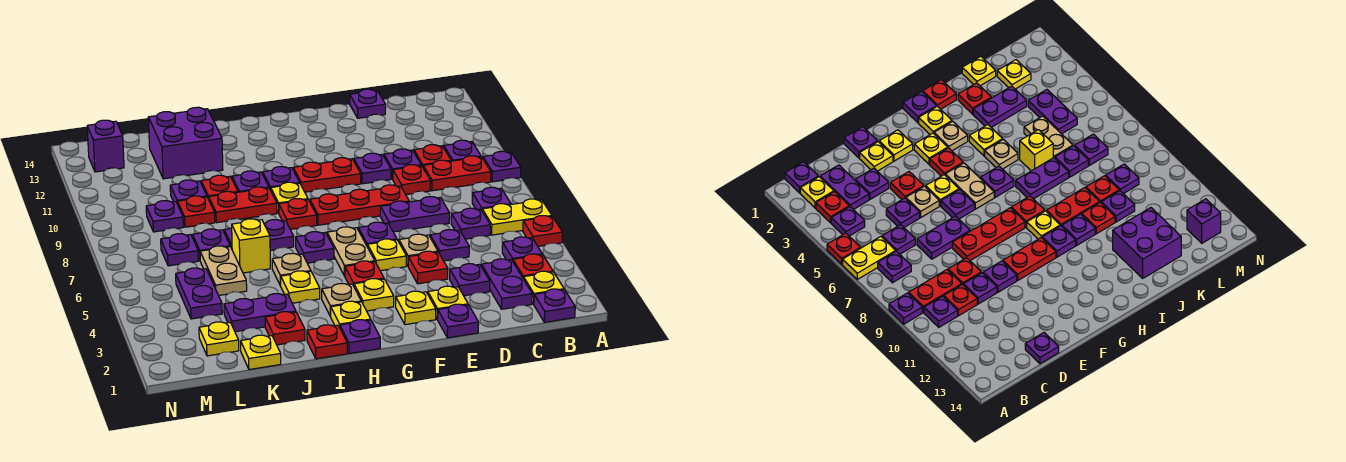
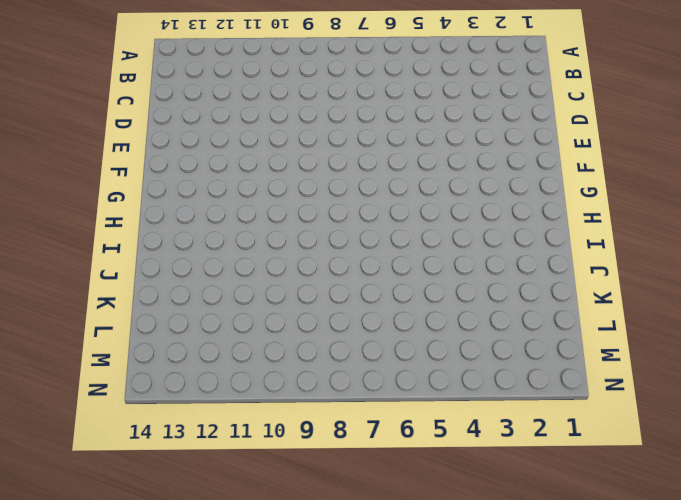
none -> red 1x1 plate [523,216,563,246]
none -> yellow 1x2 plate [482,199,552,235]
none -> purple 1x1 plate [483,151,521,182]
none -> purple 1x1 plate [534,289,575,322]

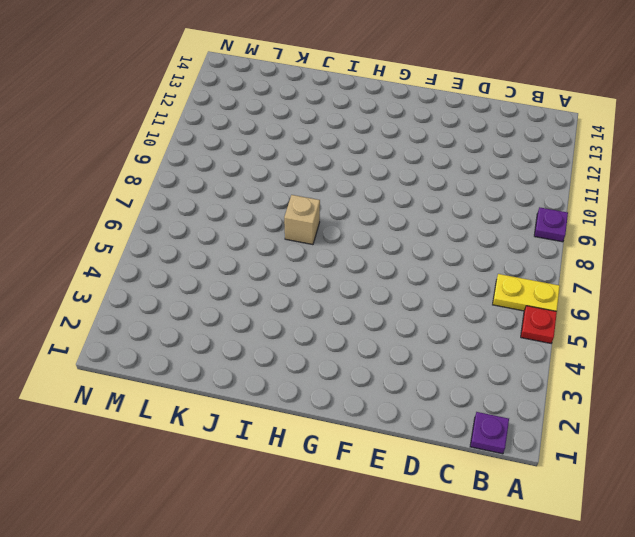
tan 1x1 brick [284,195,320,245] -> purple 1x2 plate [224,220,294,250]
none -> yellow 1x1 plate [524,271,564,304]
none -> red 1x1 plate [513,254,553,279]
none -> purple 1x1 plate [502,237,542,261]
none -> purple 1x1 plate [472,187,511,210]

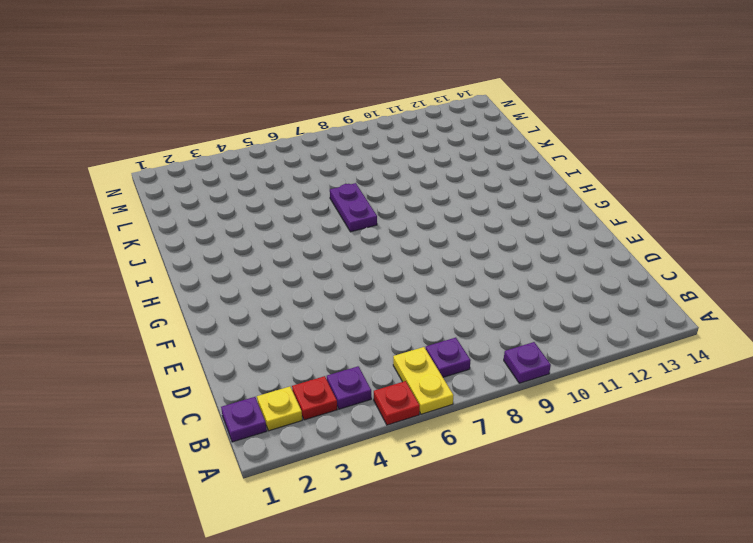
none -> red 1x2 plate [423,156,491,191]
none -> purple 1x1 plate [444,140,481,161]
none -> purple 1x2 plate [481,259,532,309]
none -> purple 1x1 plate [451,208,490,239]

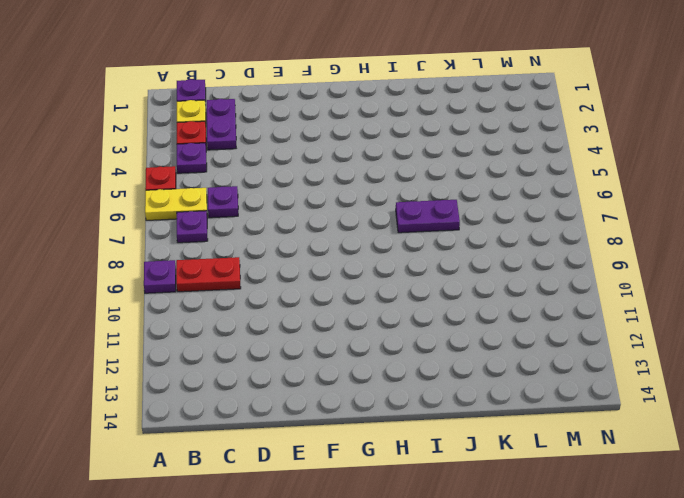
none -> purple 1x1 plate [444,140,481,161]
none -> red 1x1 plate [414,145,451,167]
none -> purple 1x1 plate [450,264,490,296]
none -> purple 1x1 plate [430,230,469,261]

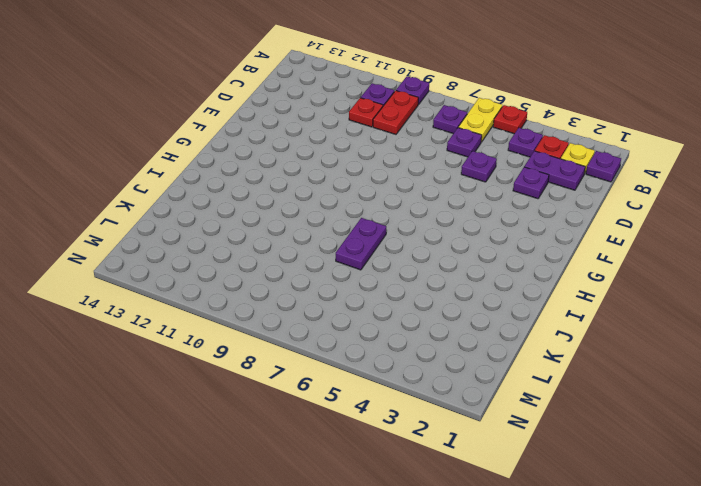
none -> purple 1x2 plate [380,197,450,232]
none -> red 1x1 plate [393,165,431,195]
none -> purple 1x1 plate [384,149,421,179]
none -> purple 1x1 plate [350,89,386,118]

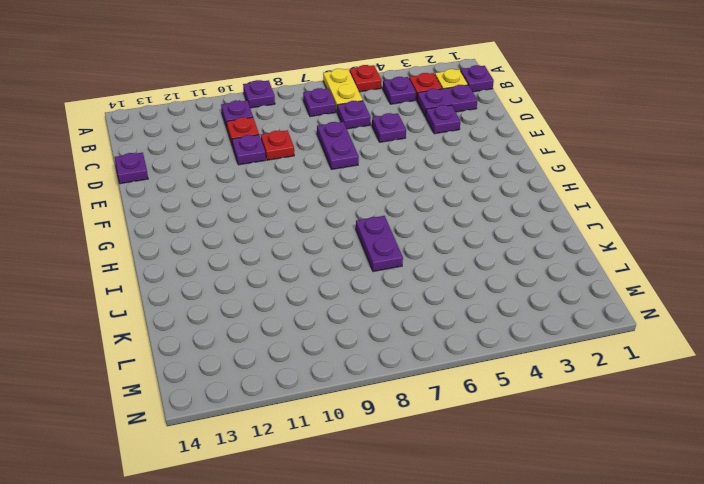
none -> red 1x2 plate [423,156,491,191]
none -> purple 1x1 plate [437,304,479,338]
none -> yellow 1x1 plate [428,286,468,319]
none -> red 1x1 plate [408,251,448,284]

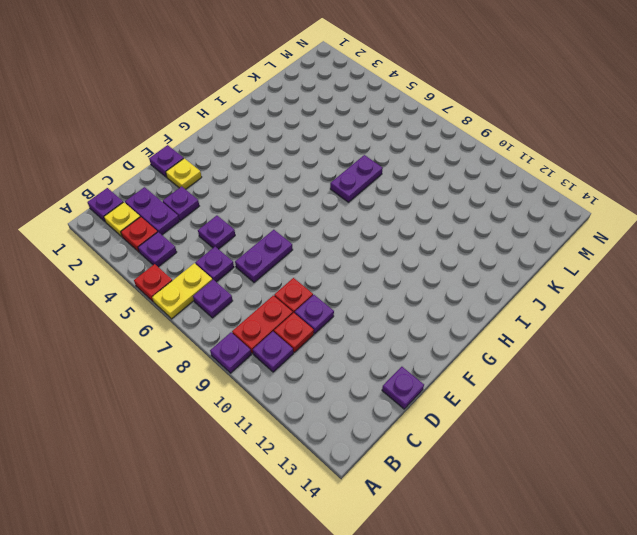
none -> red 1x1 plate [408,251,448,284]
none -> tan 1x1 plate [399,234,438,266]
none -> red 1x3 plate [310,185,409,225]
none -> purple 1x1 plate [354,153,391,184]

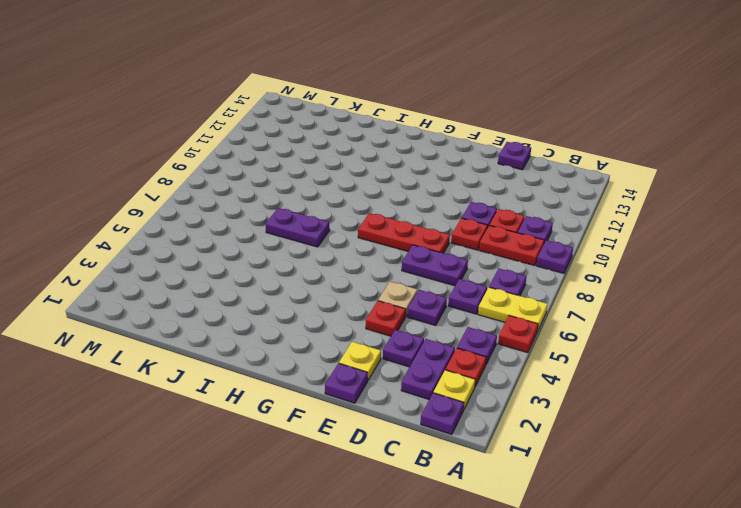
none -> purple 1x1 plate [354,153,391,184]
none -> yellow 1x1 plate [396,291,436,325]
none -> yellow 1x1 plate [367,239,406,271]
none -> purple 1x1 plate [358,222,397,245]

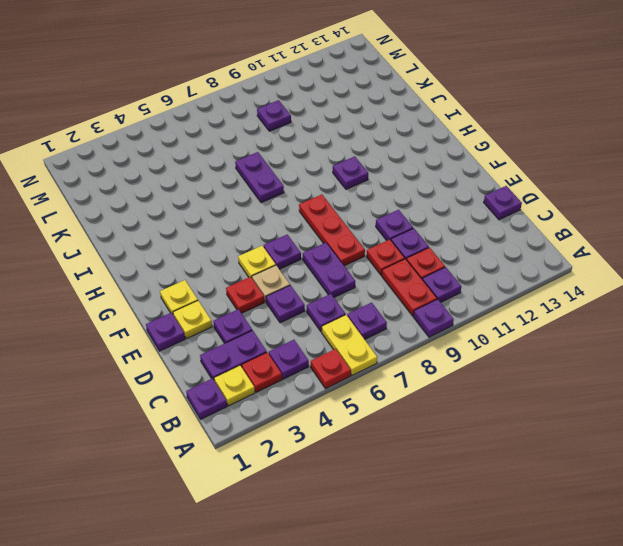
none -> red 1x2 plate [293,158,361,192]
none -> yellow 1x1 plate [354,279,394,311]
none -> red 1x1 plate [345,261,384,286]
none -> tan 1x2 plate [327,227,375,276]

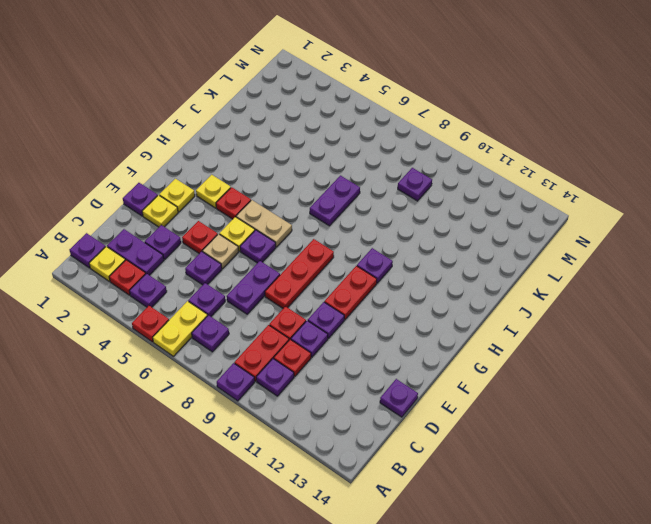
none -> purple 1x1 plate [340,320,380,354]
none -> yellow 1x1 plate [330,301,371,327]
none -> tan 1x1 plate [322,284,361,316]
none -> purple 1x1 plate [296,232,334,263]

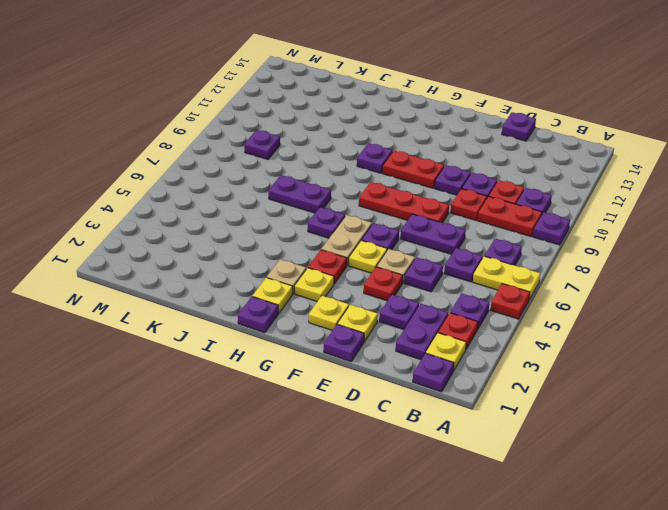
none -> red 1x1 plate [279,199,317,229]
none -> yellow 1x1 plate [271,182,308,213]
none -> red 1x1 plate [307,325,347,359]
none -> yellow 1x1 plate [281,271,320,303]

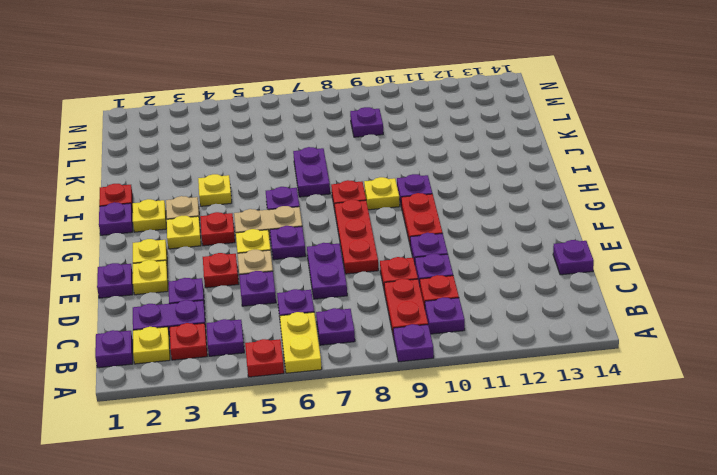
none -> tan 1x1 plate [272,253,311,286]
none -> red 1x2 plate [209,187,277,223]
none -> purple 1x1 plate [232,171,269,192]
none -> red 1x1 plate [265,312,305,345]

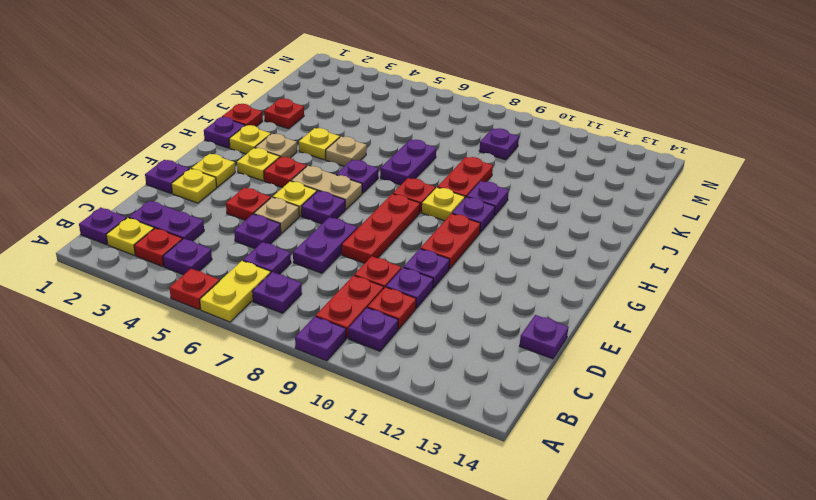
none -> purple 1x1 plate [450,264,490,296]
none -> purple 1x2 plate [224,294,296,332]
none -> yellow 1x1 brick [232,219,270,273]
none -> red 1x1 plate [201,175,238,199]

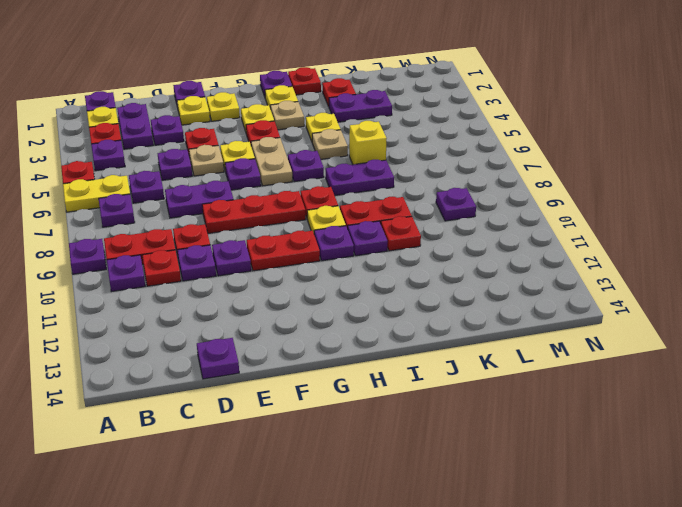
none -> purple 2x2 brick [148,107,223,179]
none -> yellow 1x1 plate [241,335,281,370]
none -> tan 1x2 plate [200,246,247,295]
none -> purple 1x1 plate [193,229,230,260]

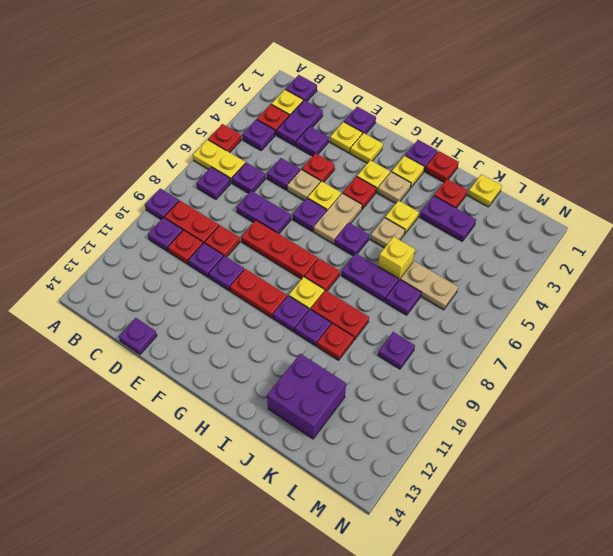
tan 1x2 plate [400,261,458,310] -> tan 1x2 plate turned to [200,246,247,295]
none -> red 1x1 plate [178,196,215,227]
none -> purple 1x1 plate [170,180,207,204]
none -> yellow 1x1 plate [199,322,239,356]
none -> purple 1x2 plate [176,268,222,319]

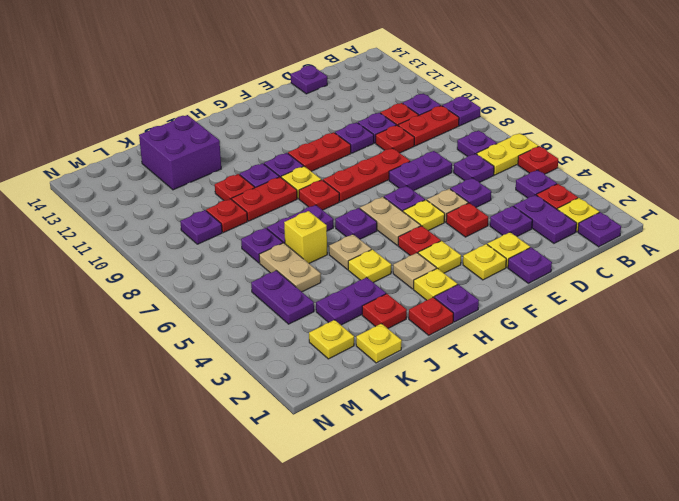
none -> purple 1x1 plate [170,180,207,204]
none -> purple 1x1 plate [161,234,199,266]
none -> purple 1x1 brick [87,120,124,172]

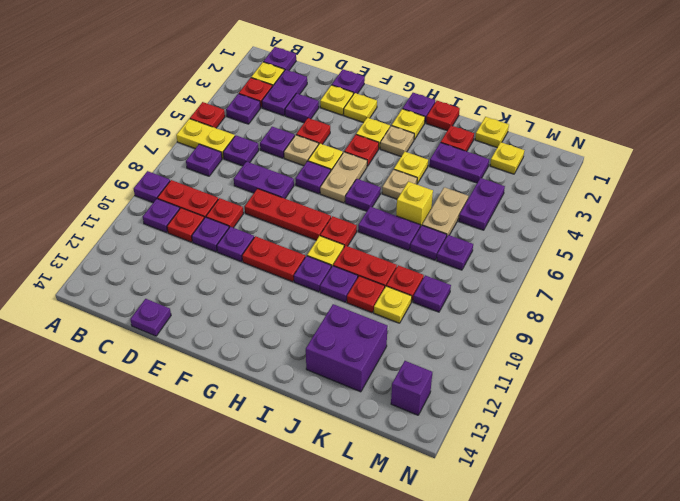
yellow 1x1 plate [374,286,412,323] -> purple 1x1 plate [170,180,207,204]

